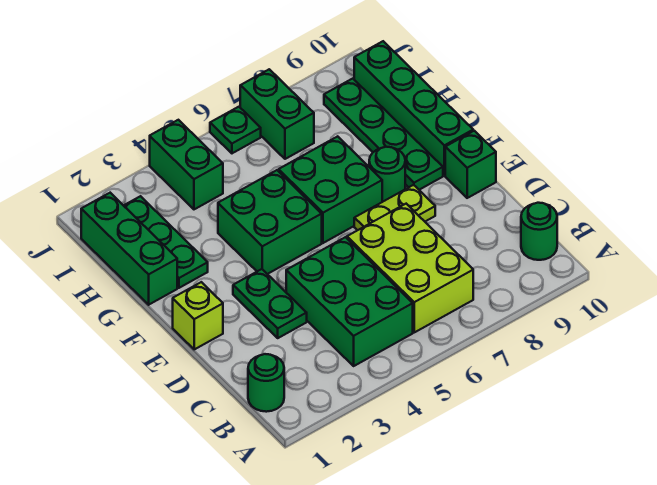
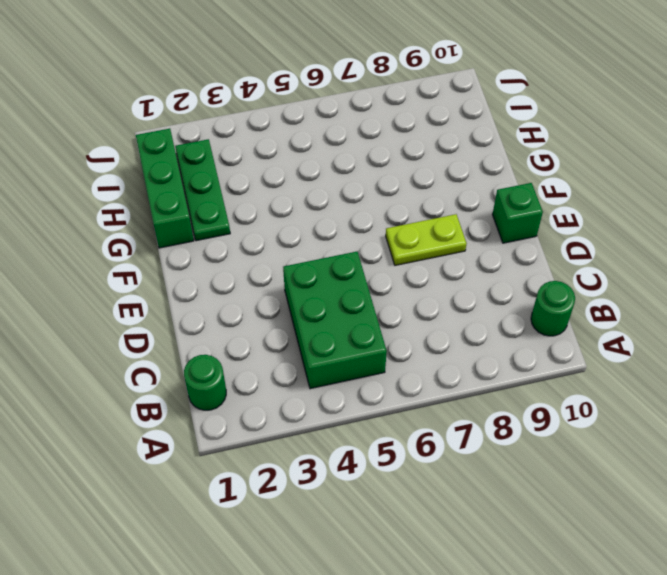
none -> lime 2x3 brick [347,204,473,332]
none -> green 1x2 plate [233,269,307,338]
none -> lime 1x1 brick [173,282,223,349]

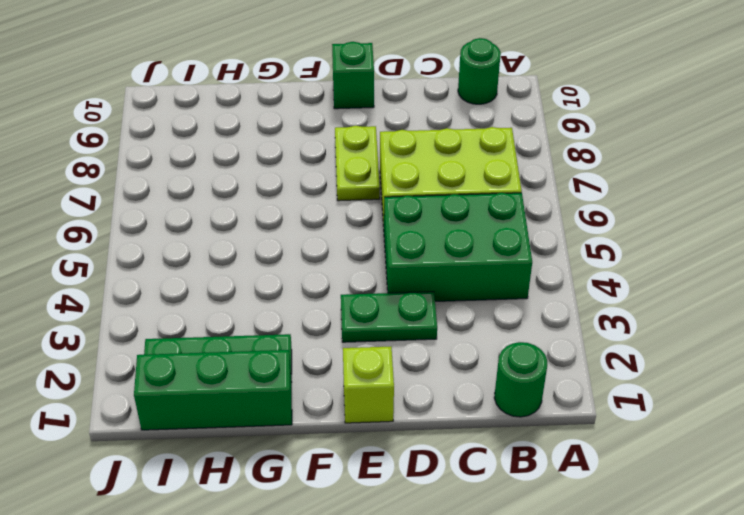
none -> green 2x2 brick [218,170,322,274]
none -> green 2x2 brick [279,136,382,243]
none -> green 1x1 round brick [369,147,405,202]

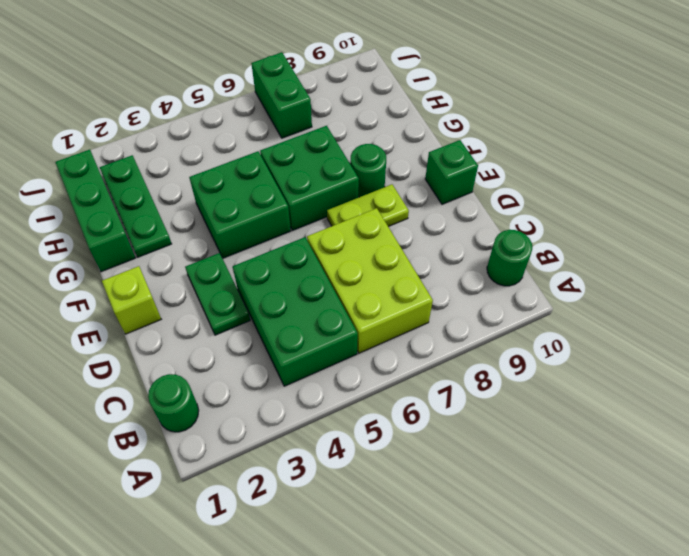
none -> green 1x4 plate [324,79,443,190]
none -> green 1x4 brick [354,41,473,176]
none -> green 1x2 brick [150,120,223,209]

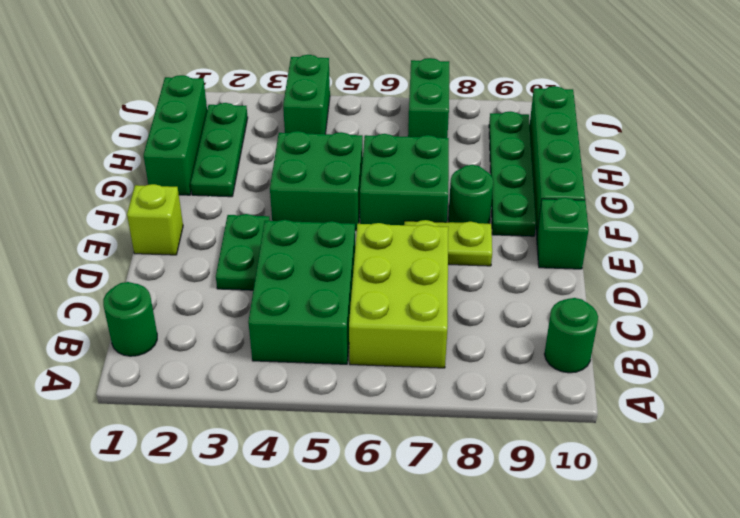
none -> green 1x1 plate [210,107,261,153]

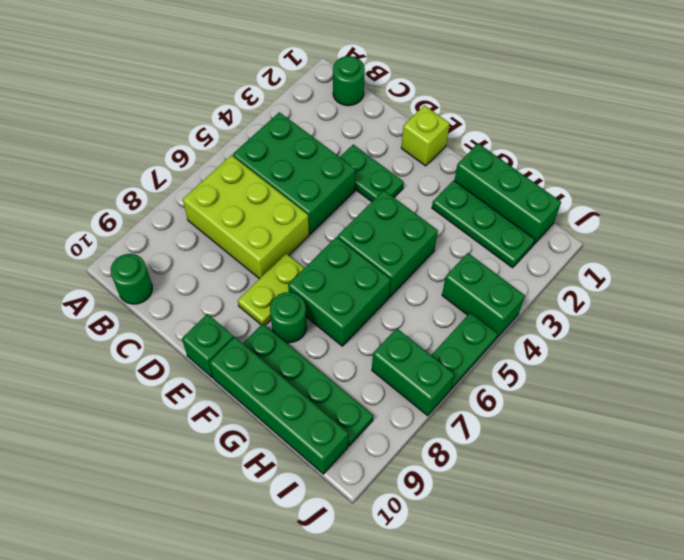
green 1x2 plate [431,313,498,389] -> green 1x1 plate [210,107,261,153]

